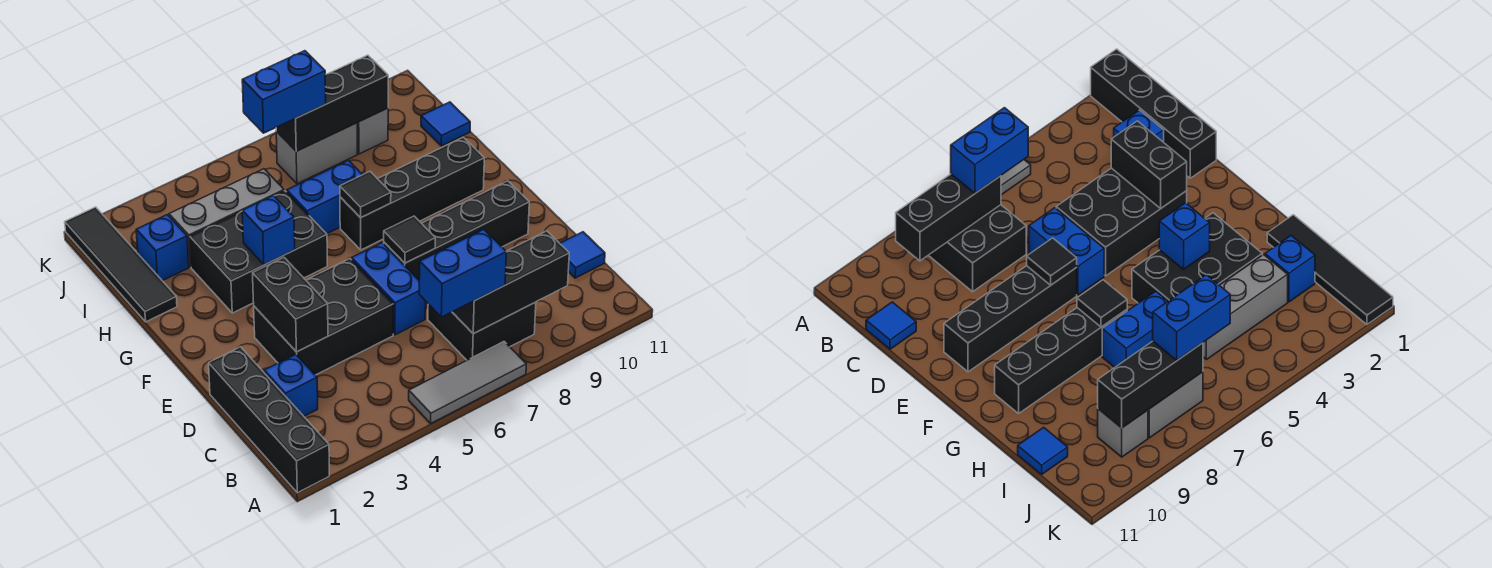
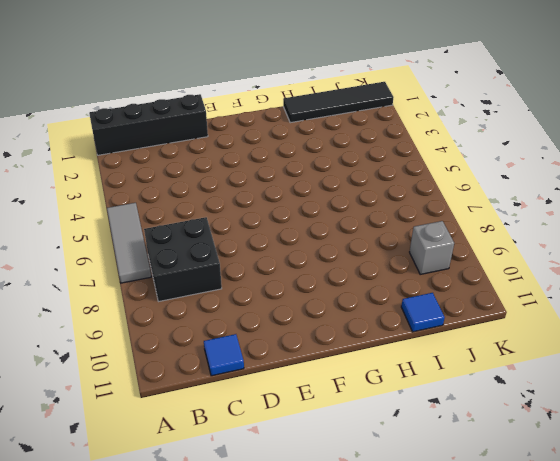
none -> blue 1x1 brick [264,354,318,416]
none -> black 2x3 brick [254,259,393,375]
none -> blue 1x2 brick [352,243,426,335]

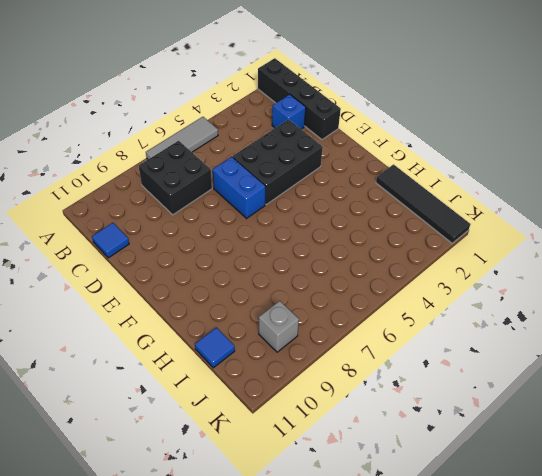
none -> black 1x4 brick [384,181,529,280]
none -> black 2x3 brick [190,191,327,313]
none -> black 1x4 brick [340,137,484,250]

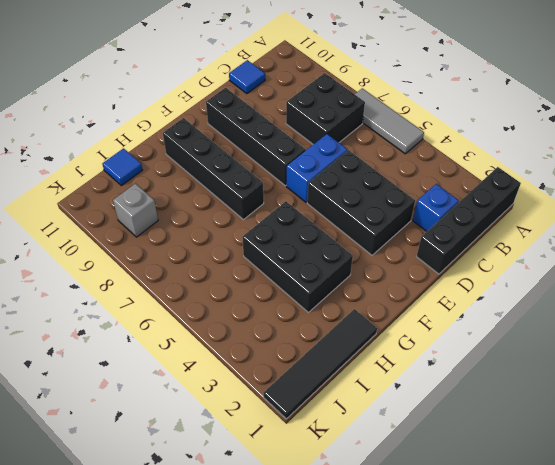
none -> blue 1x2 brick [287,160,362,234]
none -> blue 1x1 brick [136,215,189,281]
none -> grey 1x3 brick [169,169,284,267]

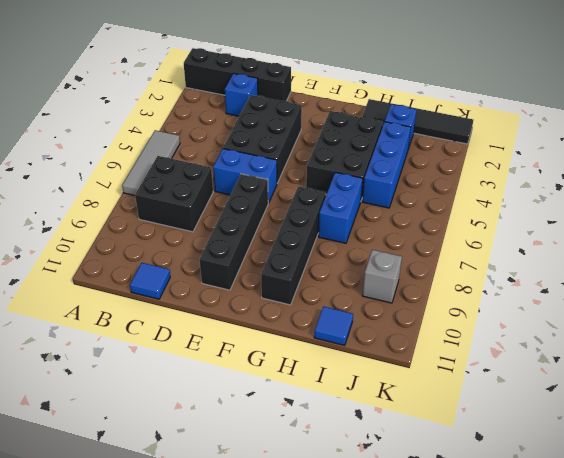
blue 1x3 brick [362,122,411,208] -> grey 1x3 brick [169,169,284,267]
none -> grey 1x2 brick [276,123,357,184]
none -> black 1x3 brick [453,231,569,334]
none -> black 1x2 brick [253,258,328,352]

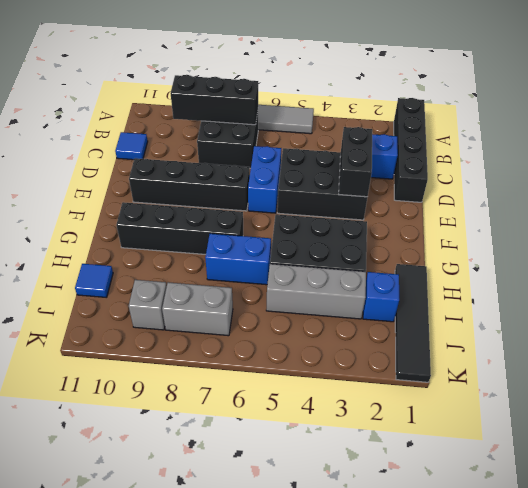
none -> black 1x1 tile [384,216,435,263]
none -> blue 1x1 brick [242,195,295,265]
none -> black 1x1 tile [340,172,391,218]

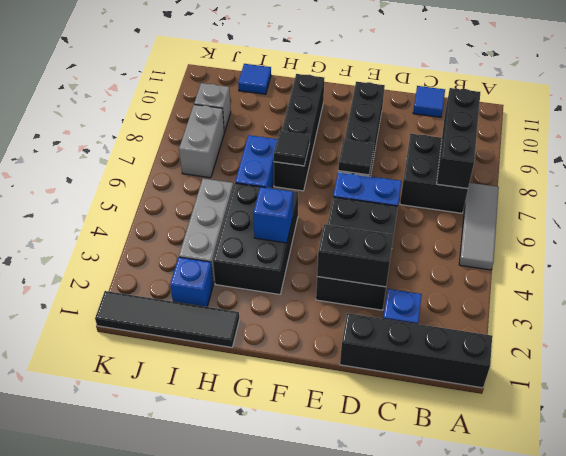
none -> black 1x3 brick [276,55,388,151]
none -> blue 1x2 brick [419,229,506,317]
none -> blue 1x2 brick [242,51,326,133]

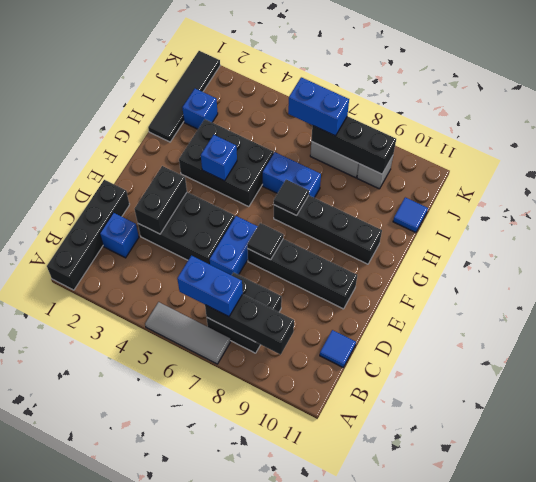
none -> grey 1x3 brick [169,169,284,267]

